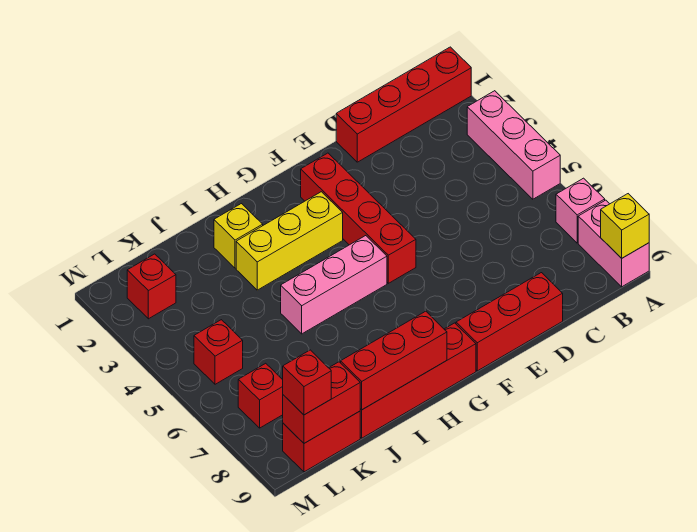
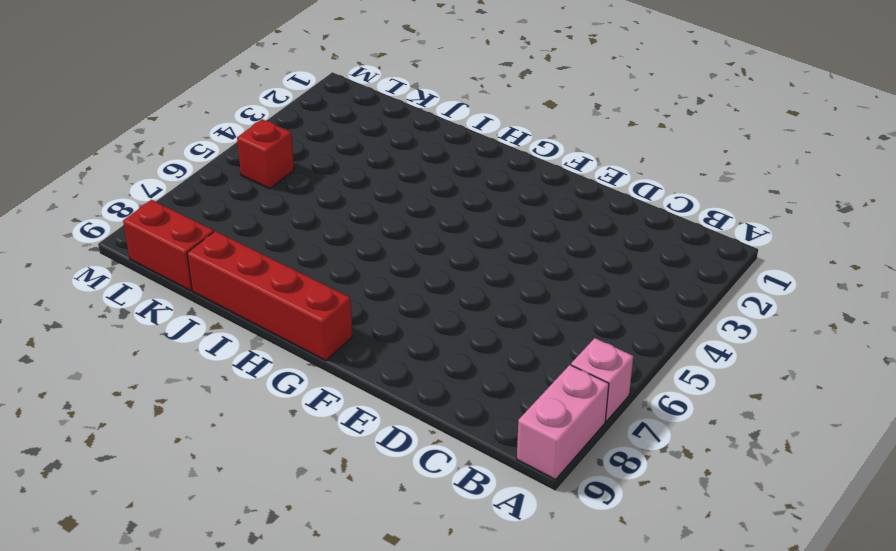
none -> red 1x4 brick [336,47,471,162]
none -> pink 1x3 brick [467,91,560,199]
none -> red 1x3 brick [456,273,563,371]

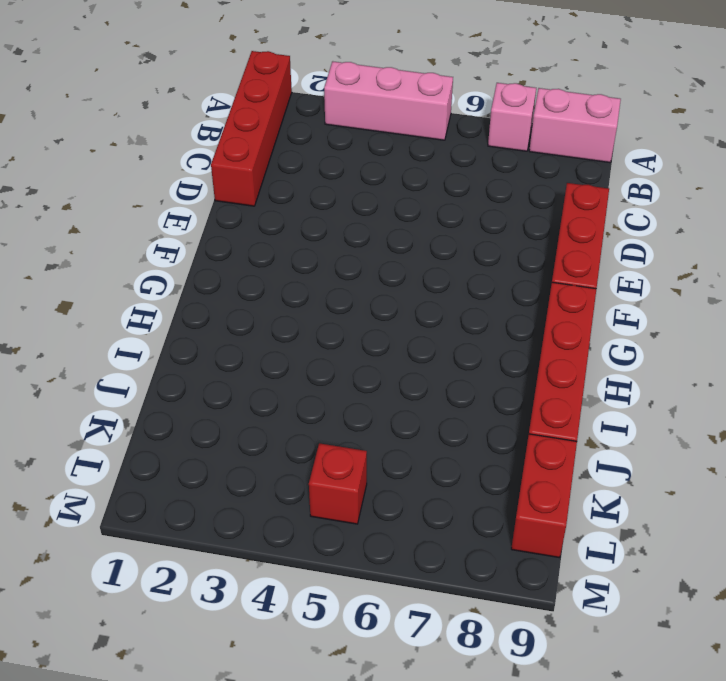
none -> red 1x4 brick [301,153,416,283]
none -> yellow 1x3 brick [236,192,343,290]
none -> pink 1x3 brick [281,236,387,334]

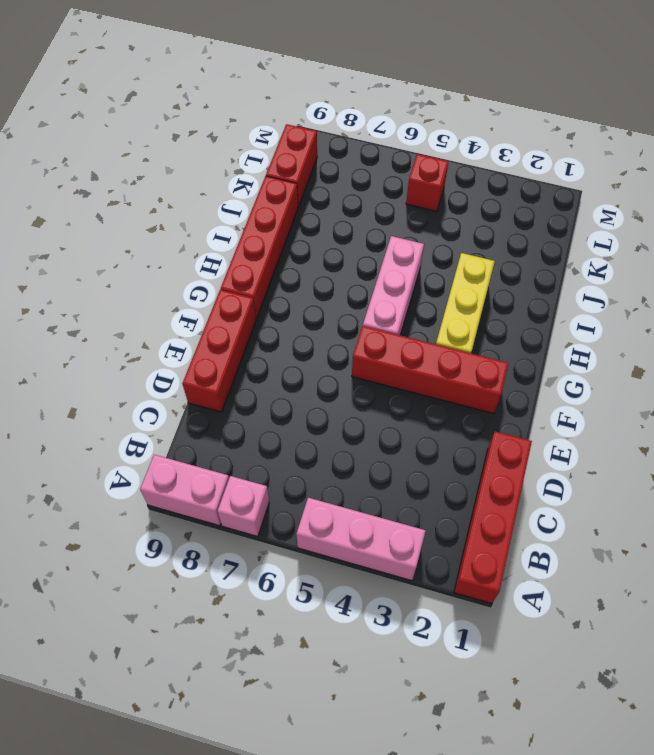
none -> yellow 1x1 brick [214,204,263,268]
none -> red 1x1 brick [127,254,176,319]
none -> red 1x1 brick [238,363,283,428]

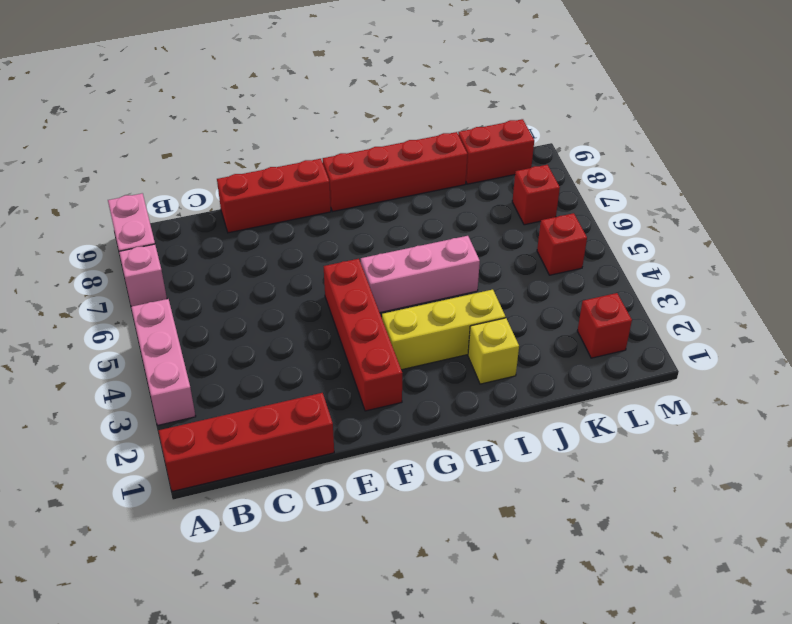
none -> yellow 1x1 brick [601,194,649,258]
none -> red 1x3 brick [341,311,447,410]
none -> red 1x2 brick [283,362,360,443]

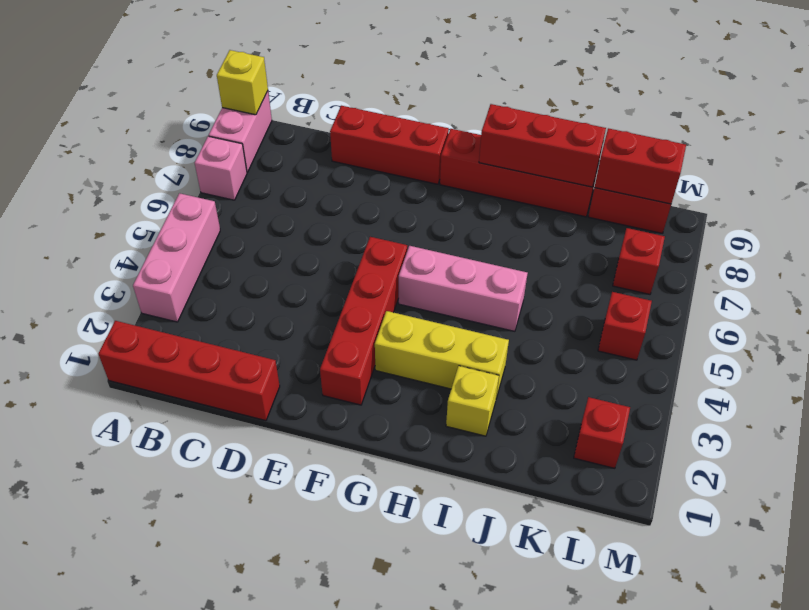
none -> red 1x1 brick [283,350,331,415]

